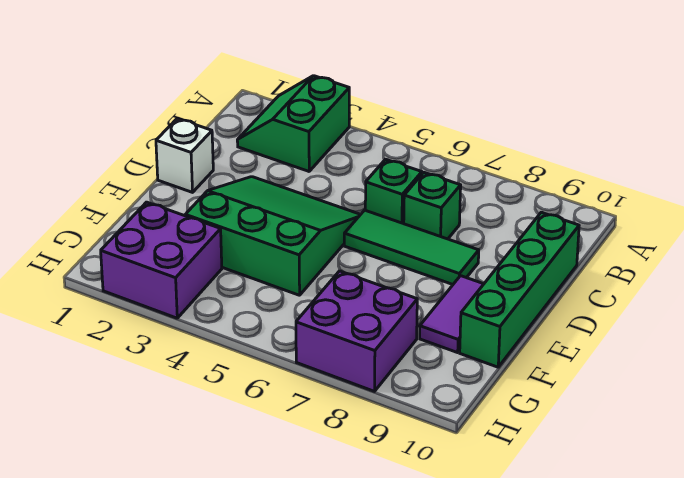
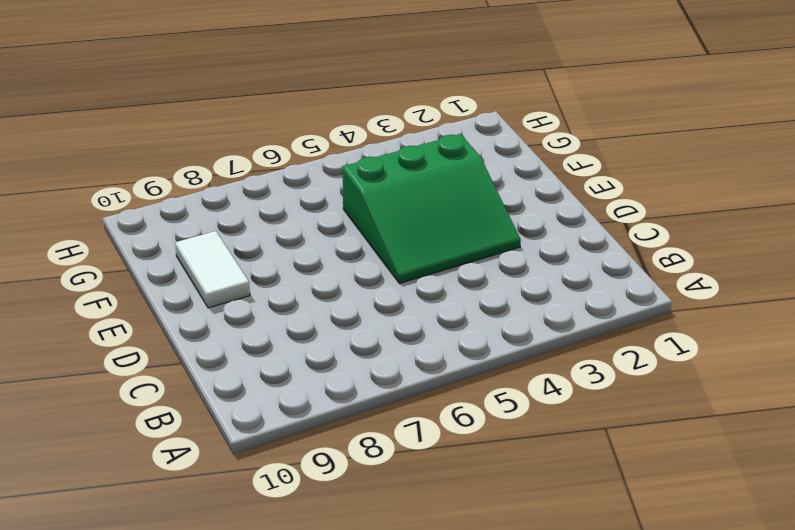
white 1x2 tile [175,231,250,308] -> purple 1x2 tile [420,276,483,353]
none -> green 2x2 slope [237,76,349,171]
none -> green 1x1 brick [365,159,422,224]

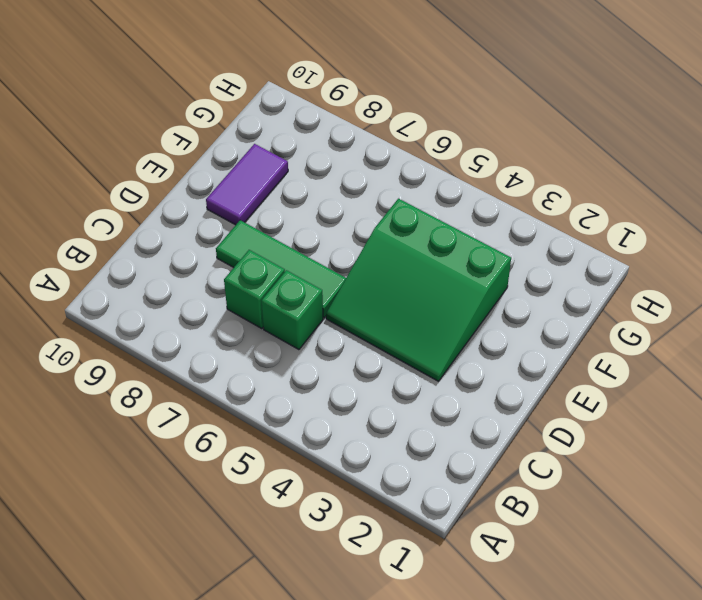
none -> green 2x2 slope [237,76,349,171]
none -> green 1x4 brick [460,212,579,367]

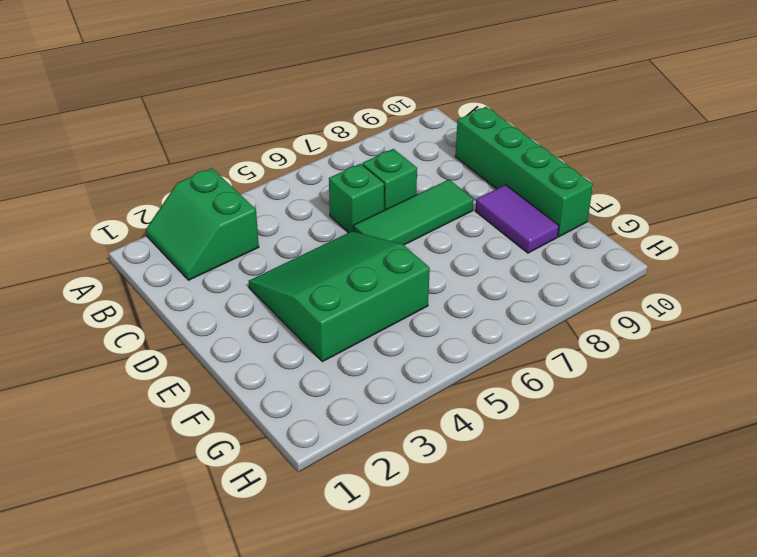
none -> white 1x1 brick [156,119,213,192]
none -> purple 2x2 brick [101,202,222,318]

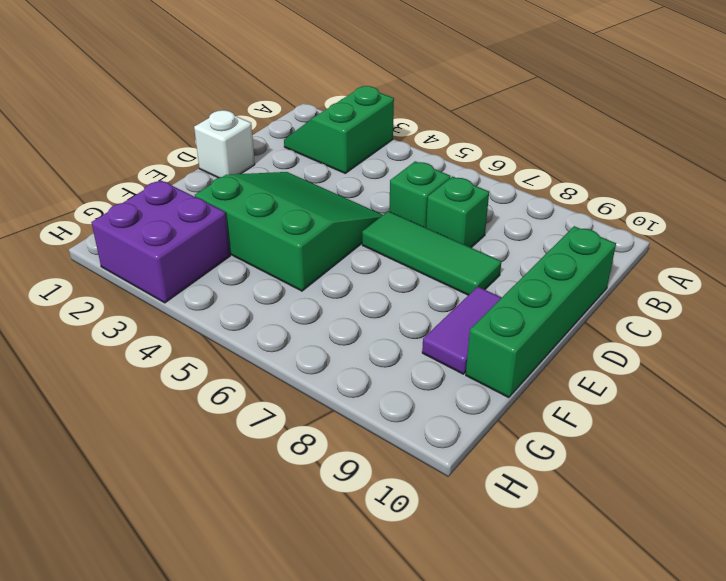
none -> purple 2x2 brick [296,271,417,391]

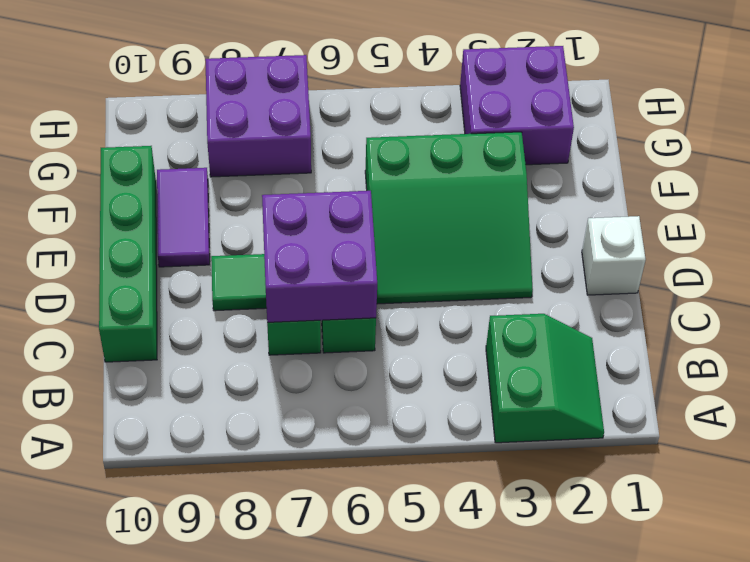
purple 2x2 brick [262,191,377,322] -> none

